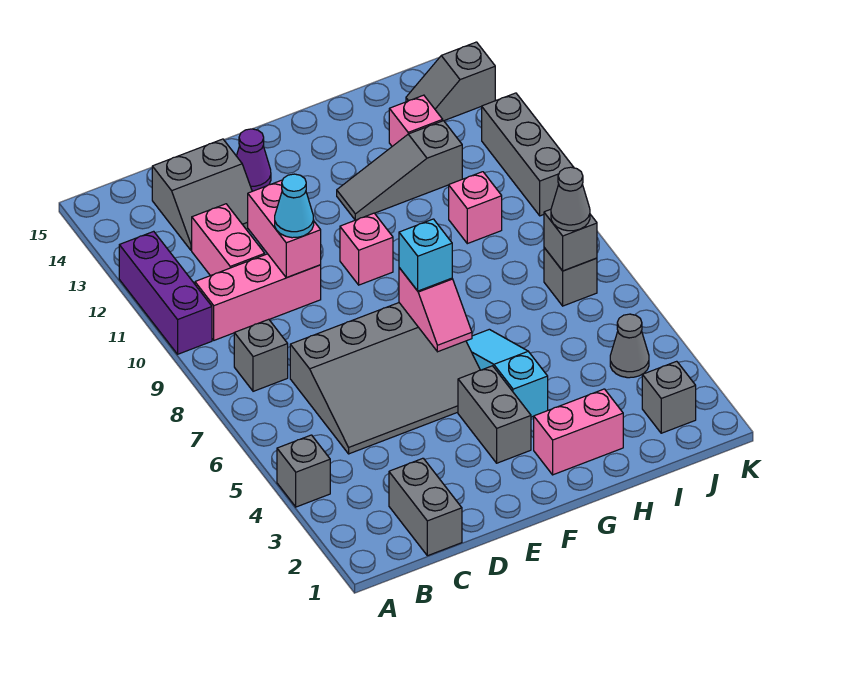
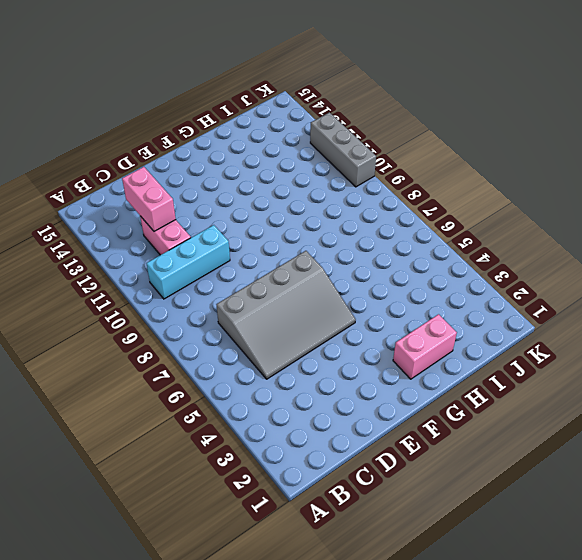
cyan 1x3 brick [147,225,230,299] -> pink 1x3 brick [195,254,321,340]
pink 1x2 brick [122,167,176,231] -> pink 1x2 brick moved to [248,180,321,278]
none -> grey 1x1 brick [277,435,330,507]
none -> purple 1x3 brick [119,231,212,354]
none -> grey 1x1 brick [234,319,288,391]

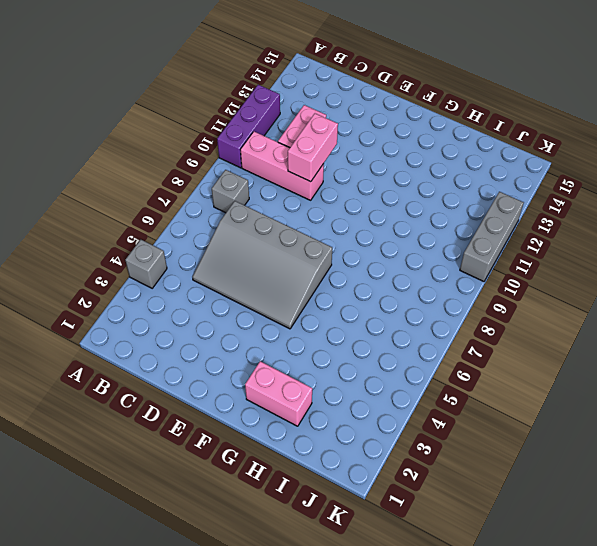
none -> grey 1x2 brick [389,458,462,556]
none -> grey 2x2 slope [152,139,252,250]
none -> purple 1x1 cone [237,129,271,191]

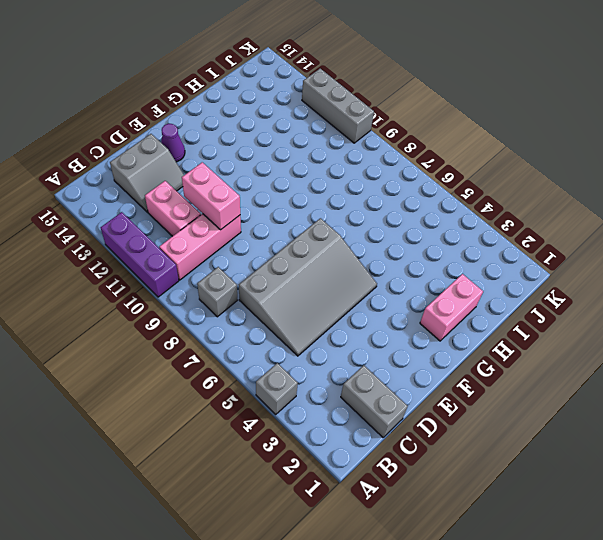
none -> grey 1x2 brick [458,366,531,463]
none -> pink 1x1 brick [340,213,393,285]
none -> cyan 1x3 slope [466,329,548,417]

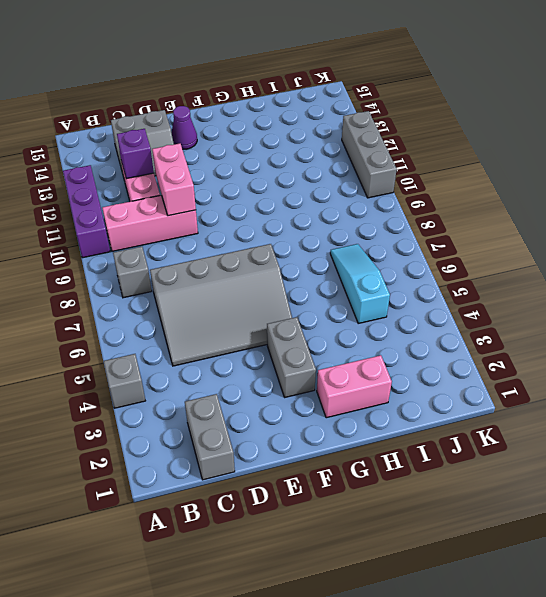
purple 1x1 brick [117,129,154,179] -> none
cyan 1x3 slope [330,244,390,323] -> cyan 1x3 slope moved to [466,329,548,417]
none -> pink 1x1 brick [340,213,393,285]
none -> grey 1x3 slope [337,121,462,220]
none -> pink 1x1 brick [449,172,502,244]

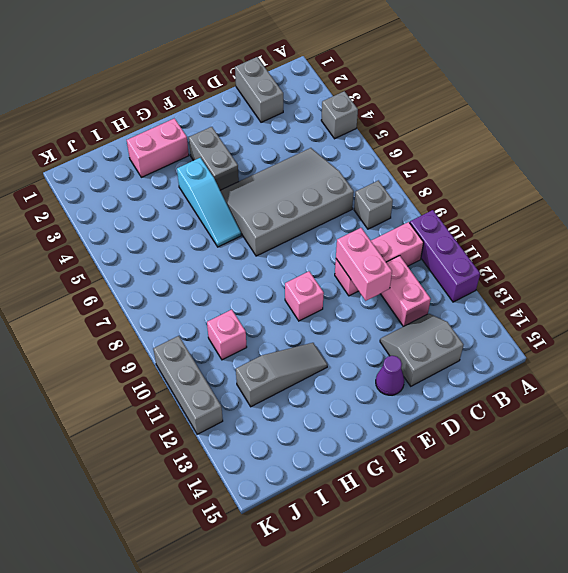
none -> pink 1x1 brick [389,95,443,146]
none -> grey 1x1 brick [642,361,696,433]
none -> grey 1x1 cone [610,314,649,378]

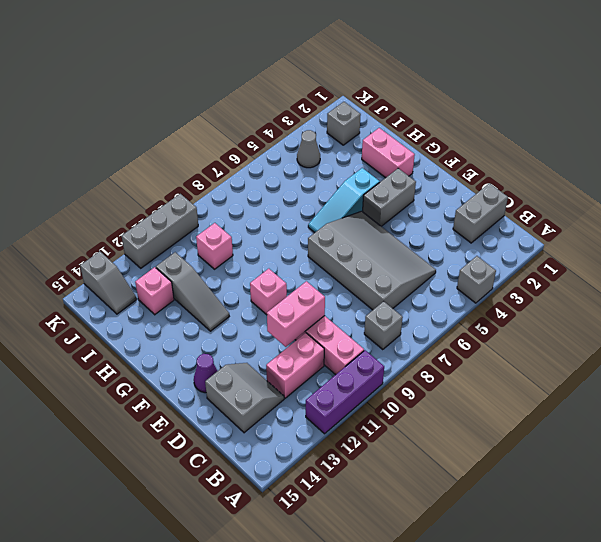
none -> grey 1x1 brick [544,248,597,306]
none -> pink 1x2 slope [399,268,472,352]
none -> grey 1x1 brick [544,209,597,271]

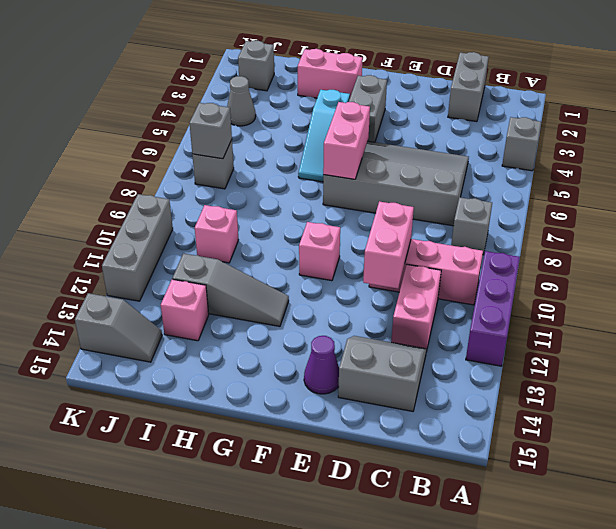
pink 1x2 brick [323,102,370,179] -> pink 1x2 slope [399,268,472,352]
none -> cyan 1x1 cone [275,174,314,238]
none -> cyan 1x1 brick [399,219,452,291]
none -> grey 1x1 cone [551,167,590,231]

